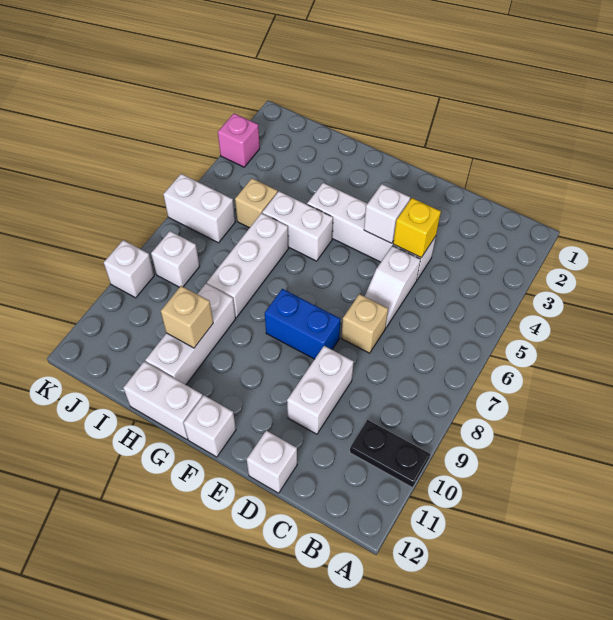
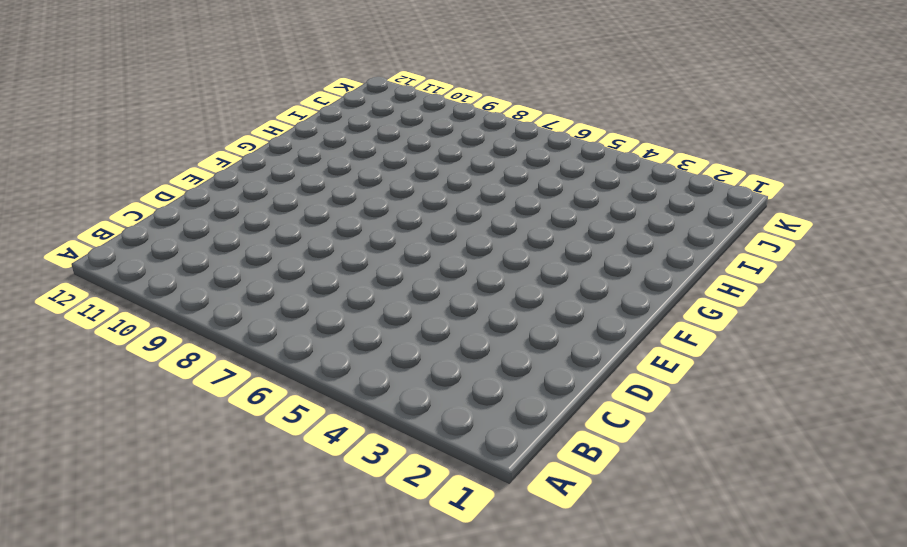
none -> black 1x2 plate [350,420,430,488]
none -> white 1x4 brick [307,183,436,280]
none -> white 1x2 slope [365,246,420,327]

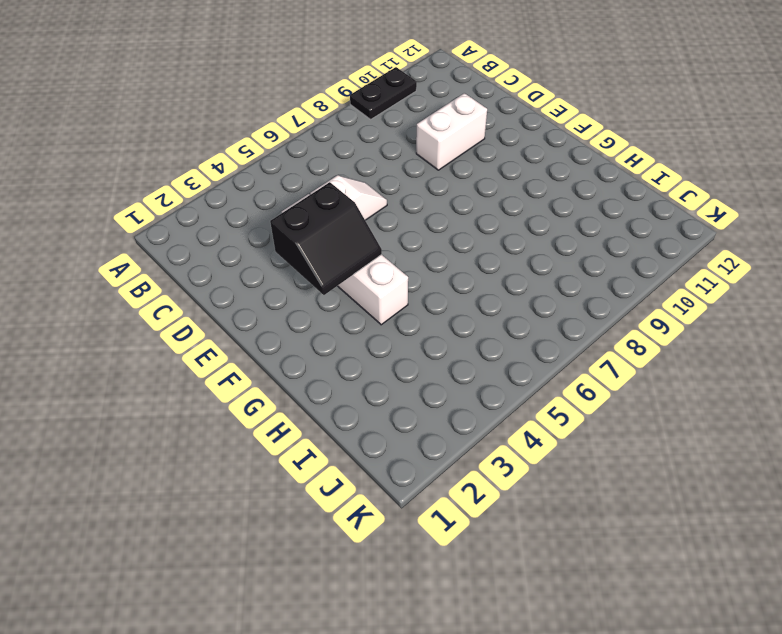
black 1x2 plate [350,67,417,119] -> black 1x2 plate turned to [350,420,430,488]
black 2x2 slope [270,182,382,295] -> white 1x1 brick [364,184,410,243]
none -> tan 1x1 brick [341,294,388,353]
none -> white 1x1 brick [247,431,297,493]
none -> blue 1x2 brick [265,289,340,359]

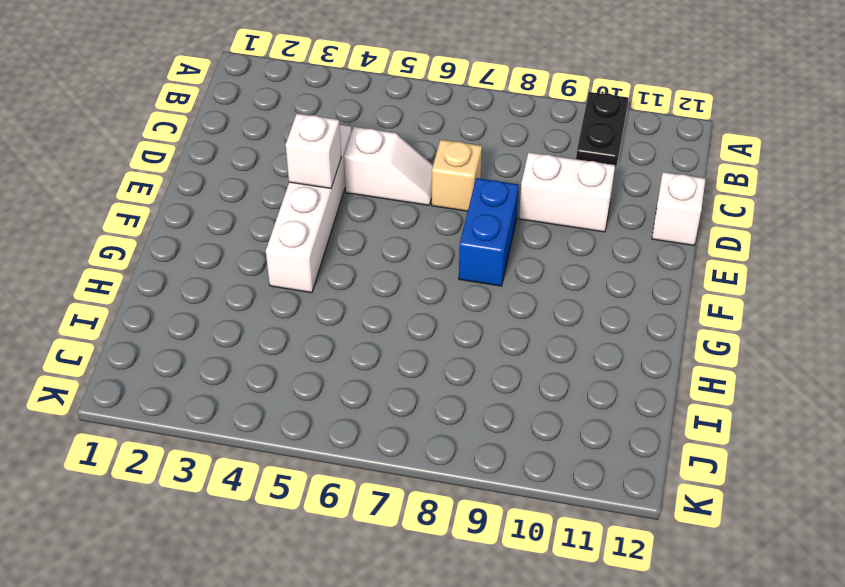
none -> white 1x1 brick [184,395,236,457]
none -> white 1x2 brick [262,191,333,261]
none -> white 1x2 brick [123,361,203,439]

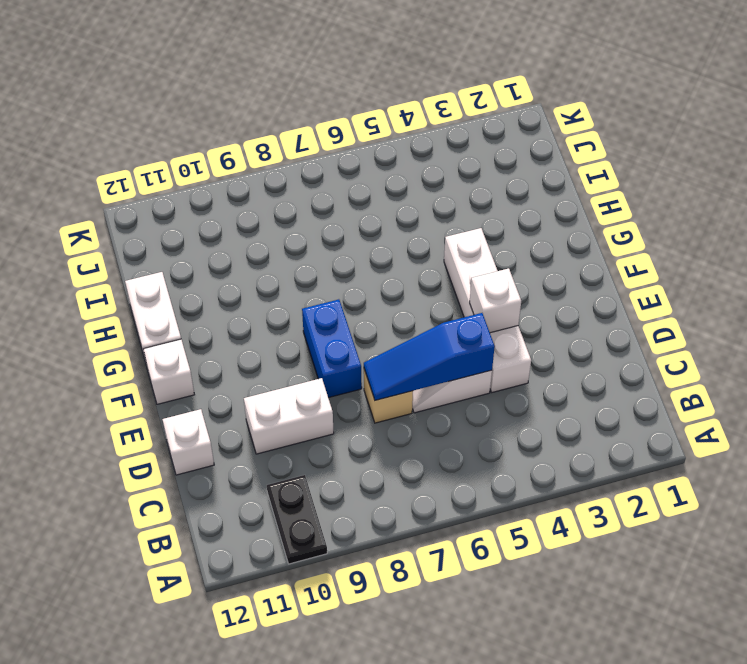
blue 1x3 slope [364,313,495,400] -> none
none -> white 1x2 brick [262,191,333,261]
none -> white 1x3 brick [207,213,289,318]
none -> white 1x3 brick [145,284,236,385]

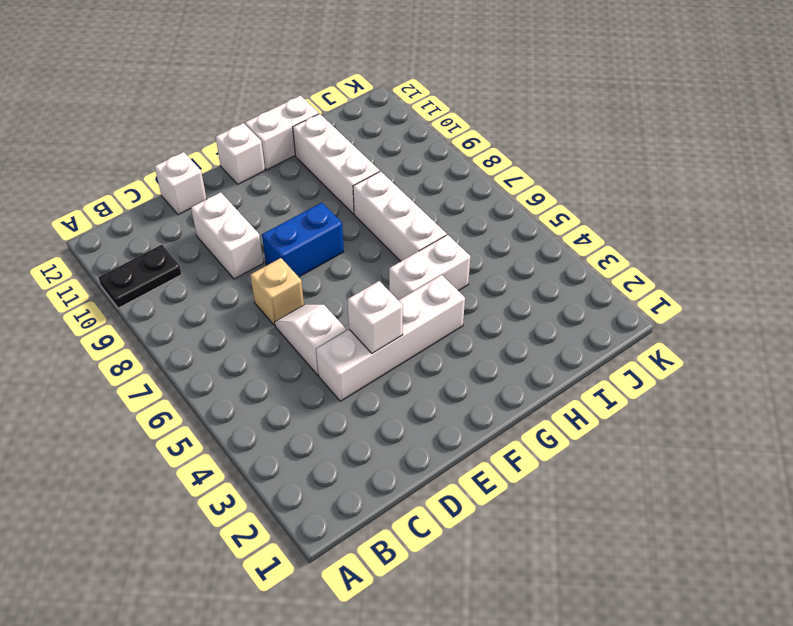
none -> tan 1x1 brick [235,178,278,228]
none -> white 1x2 brick [163,174,235,243]
none -> white 1x1 brick [151,231,200,287]

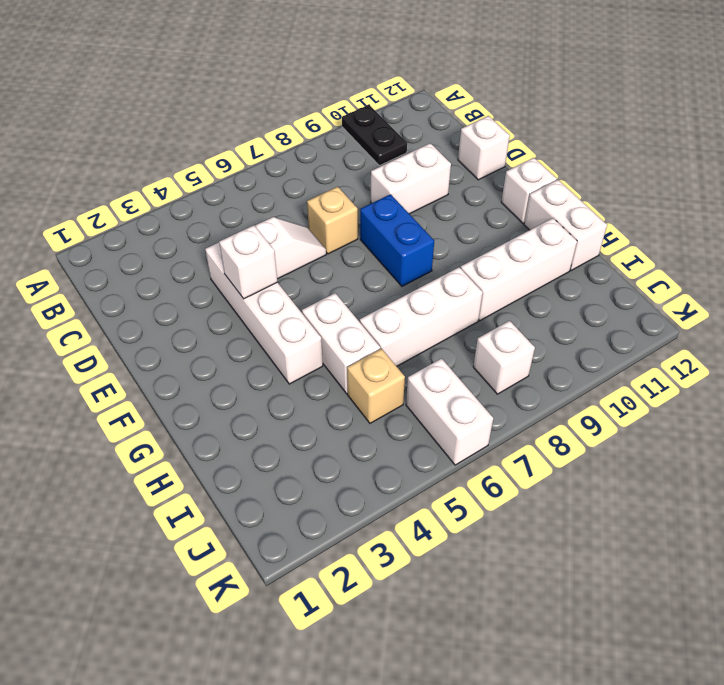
none -> pink 1x1 brick [218,113,260,167]
none -> white 1x1 brick [104,240,154,298]
none -> yellow 1x1 brick [393,198,441,257]

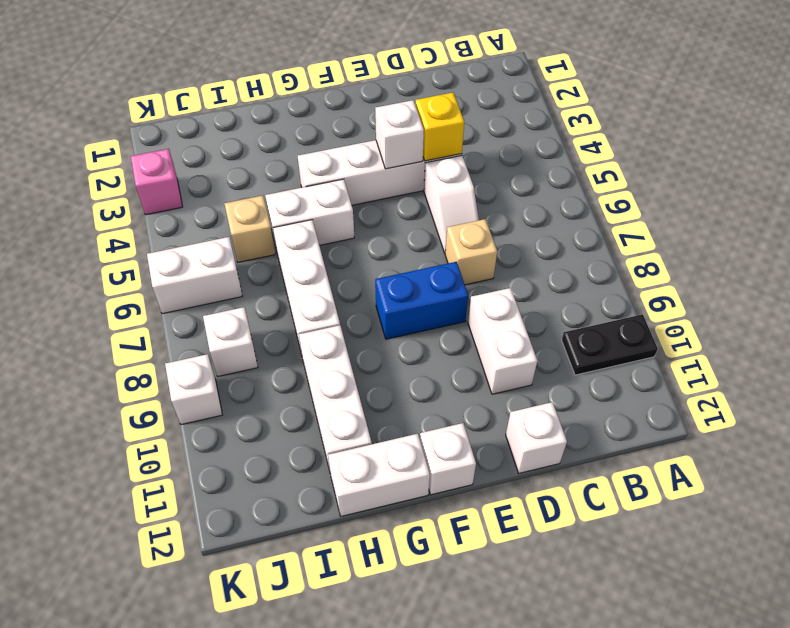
none -> tan 1x1 brick [161,286,213,348]

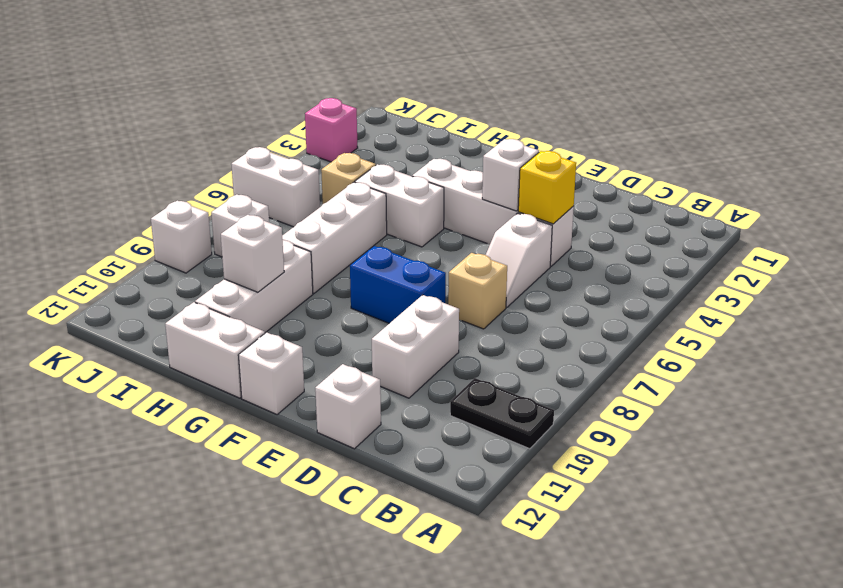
white 1x1 brick [221,215,284,292] -> tan 1x1 brick [161,286,213,348]

